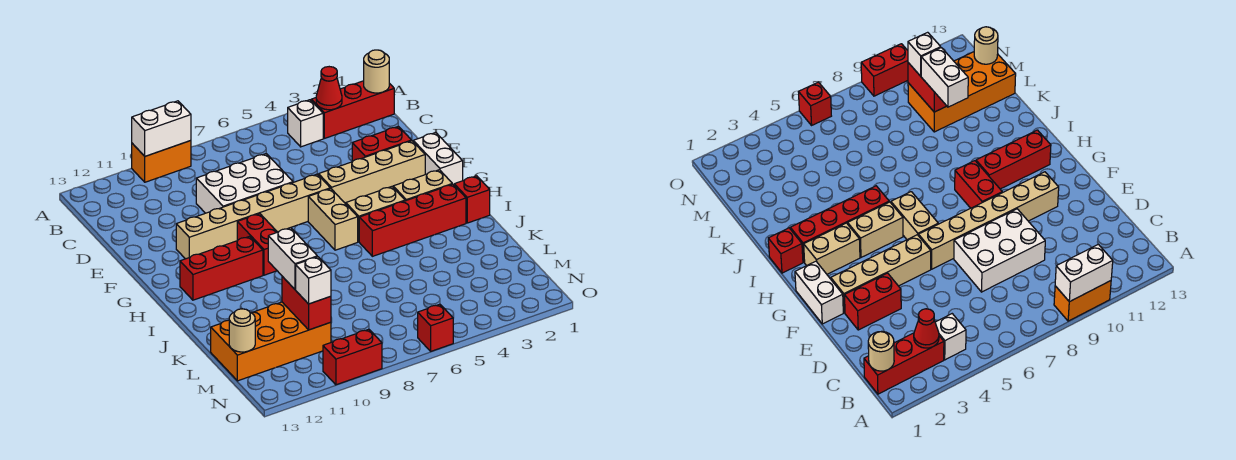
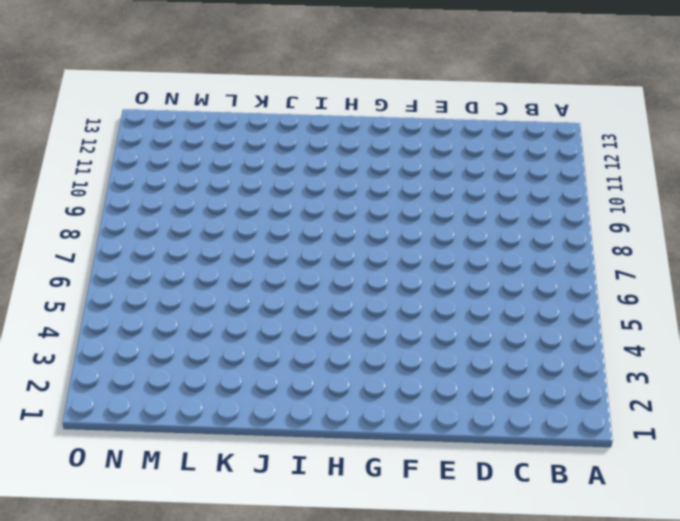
none -> orange 1x2 brick [132,141,191,182]
none -> red 1x3 brick [311,81,394,138]
none -> white 1x1 brick [288,100,323,147]

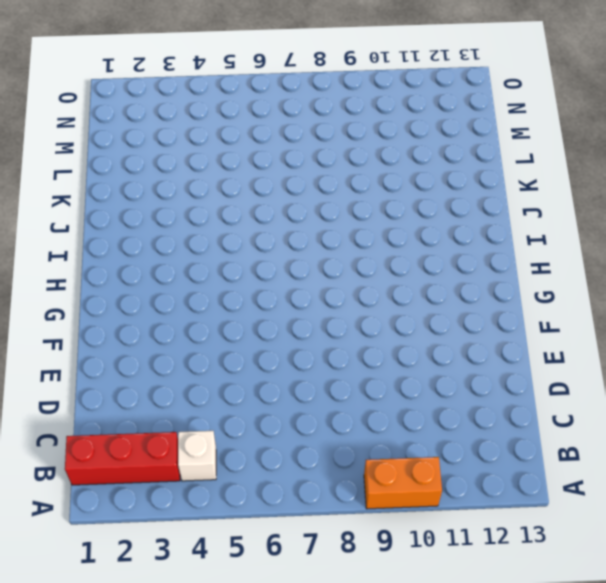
none -> white 2x3 brick [196,154,293,213]
none -> red 1x2 brick [352,126,412,162]
none -> white 1x2 brick [413,133,463,185]

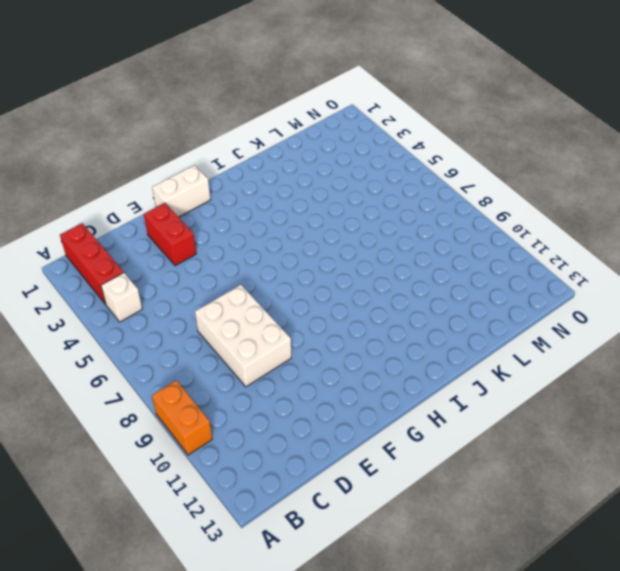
none -> tan 1x4 brick [319,141,425,204]
none -> tan 1x6 brick [176,174,330,259]
none -> tan 1x2 brick [308,189,358,250]

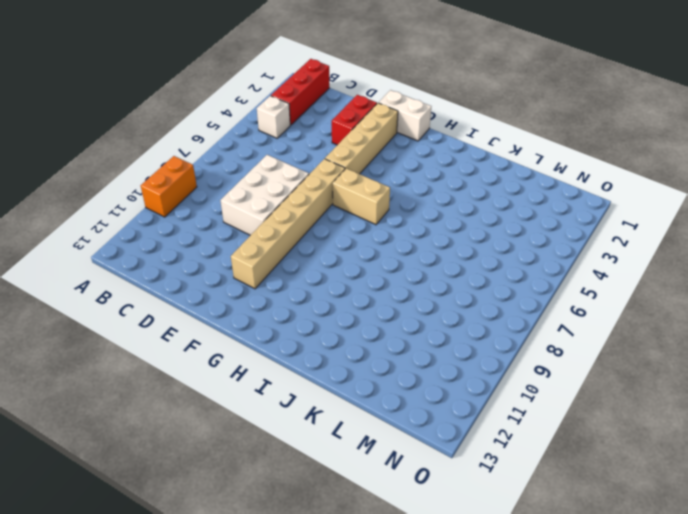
none -> red 1x2 brick [237,214,277,275]
none -> tan 1x2 brick [393,170,452,201]
none -> tan 1x2 brick [346,187,405,242]

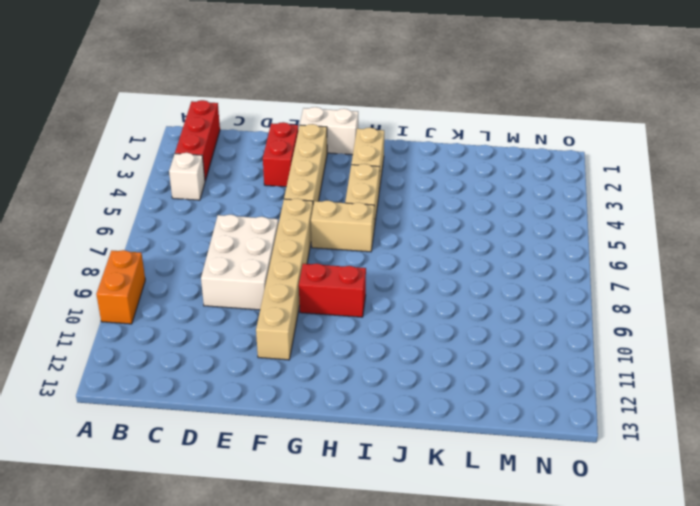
none -> red 1x3 brick [180,236,263,300]
none -> red 1x1 brick [454,176,490,223]
none -> red 1x4 brick [359,184,466,256]

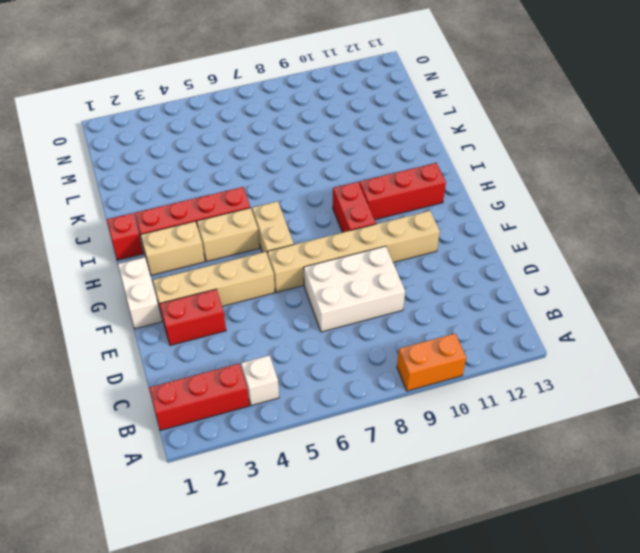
none -> orange 2x4 brick [211,302,331,381]
none -> red 1x1 brick [418,304,453,351]
none -> red 1x2 brick [323,329,382,385]

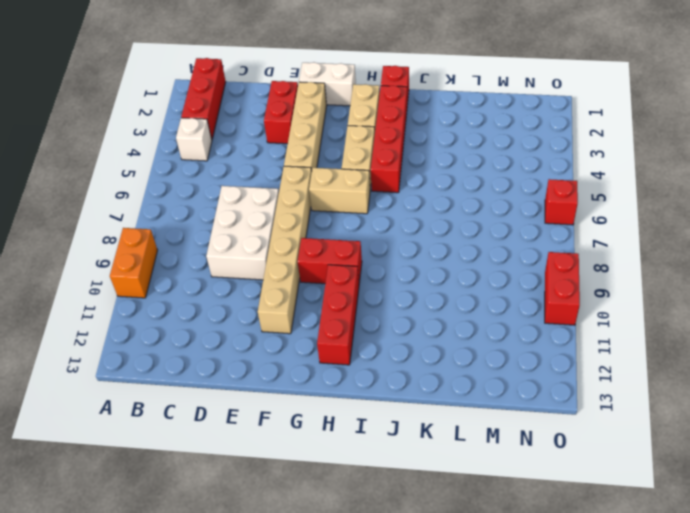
none -> orange 2x4 brick [211,302,331,381]
none -> white 1x2 brick [132,101,191,156]
none -> tan 1x1 round brick [364,50,389,93]

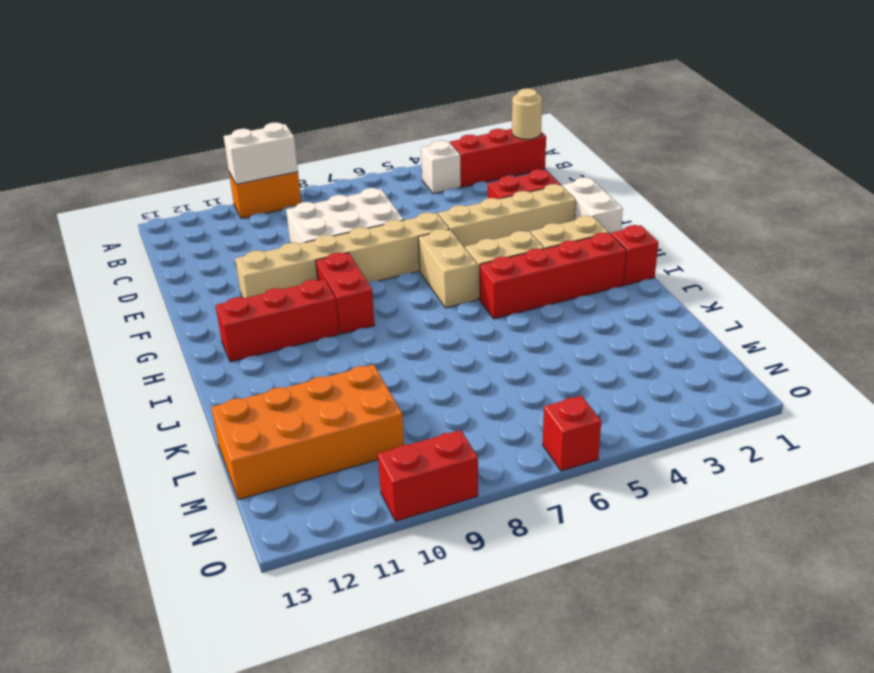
none -> red 1x1 cone [316,67,342,110]
none -> red 1x2 brick [282,276,331,330]
none -> tan 1x1 round brick [229,309,255,352]

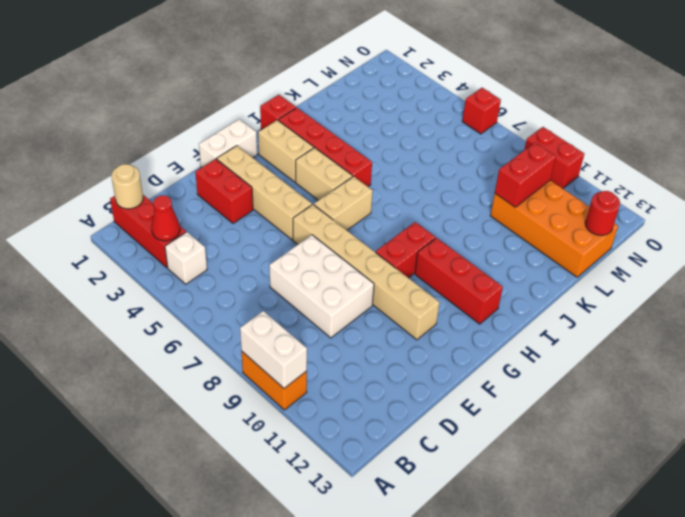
red 1x1 round brick [585,191,620,235] -> tan 1x1 round brick [229,309,255,352]
none -> white 1x2 brick [268,228,317,289]
none -> white 1x1 brick [296,257,331,304]

